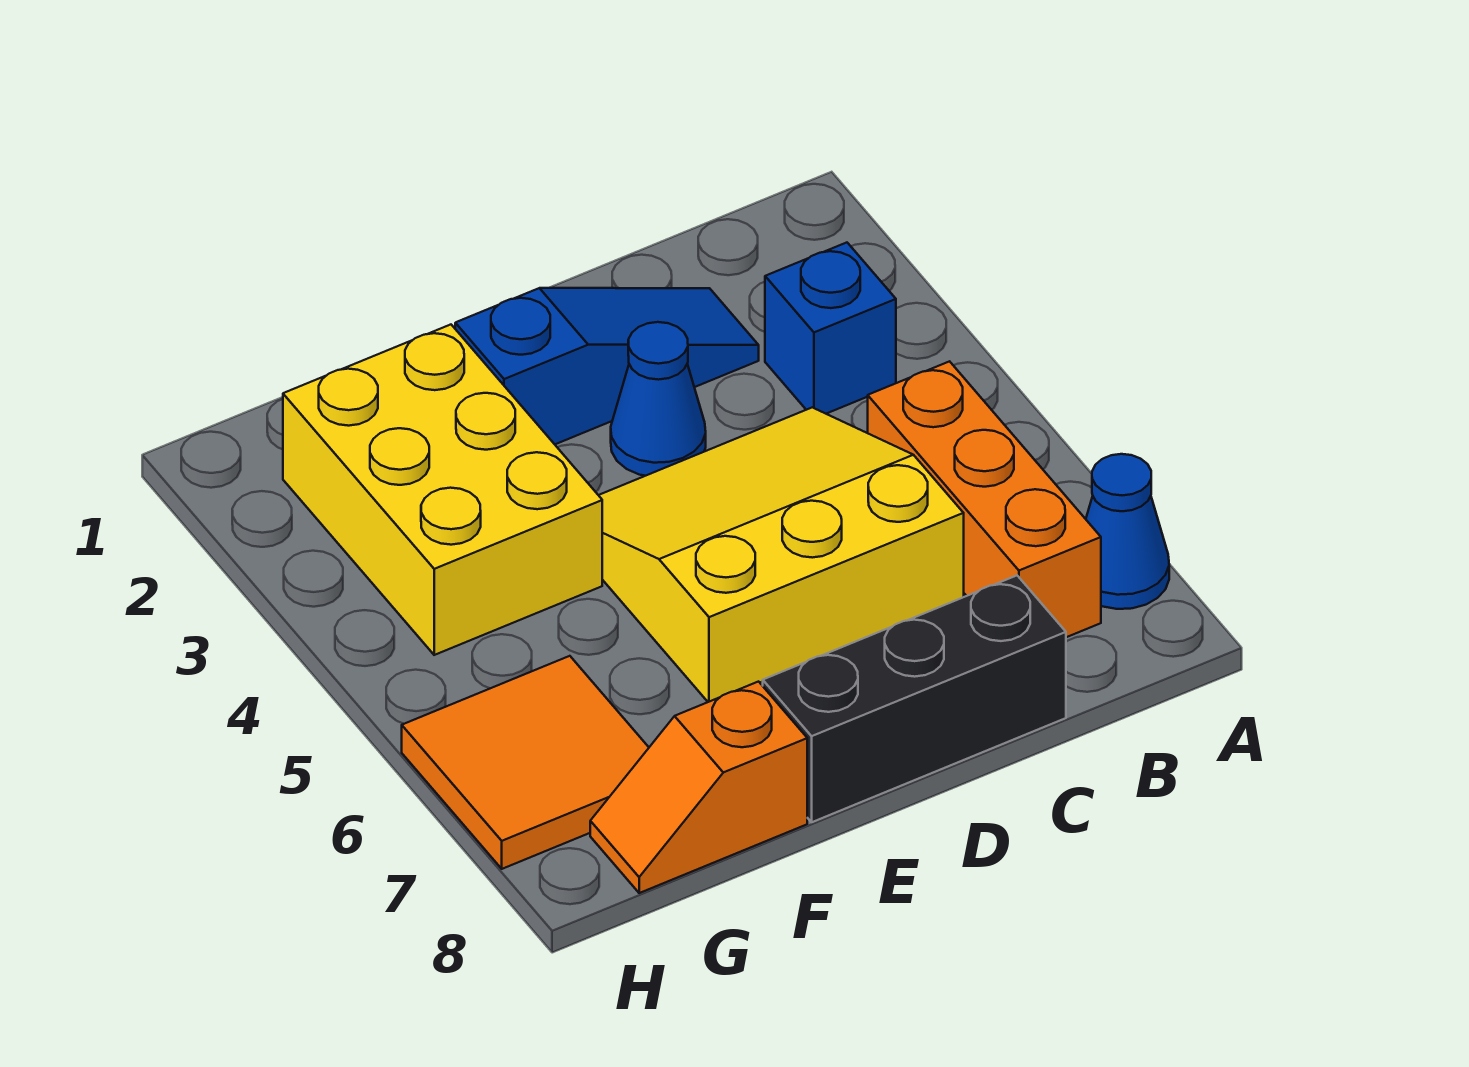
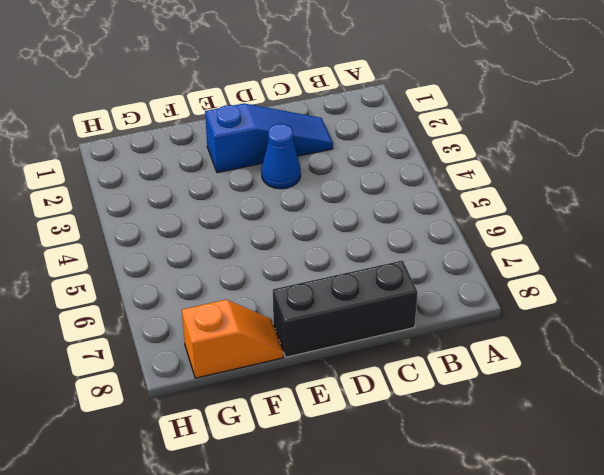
orange 1x2 slope [182,300,283,378] -> orange 1x2 slope turned to [590,682,807,893]
none -> blue 1x1 cone [1086,454,1169,609]
none -> blue 1x1 brick [765,243,896,414]

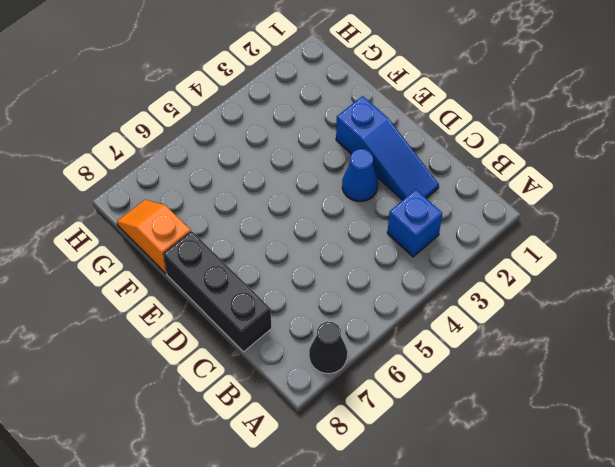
black 1x1 cone [309,322,347,374] -> blue 1x1 cone [1086,454,1169,609]
none -> orange 1x3 brick [868,361,1101,637]
none -> yellow 3x3 slope [599,407,964,702]

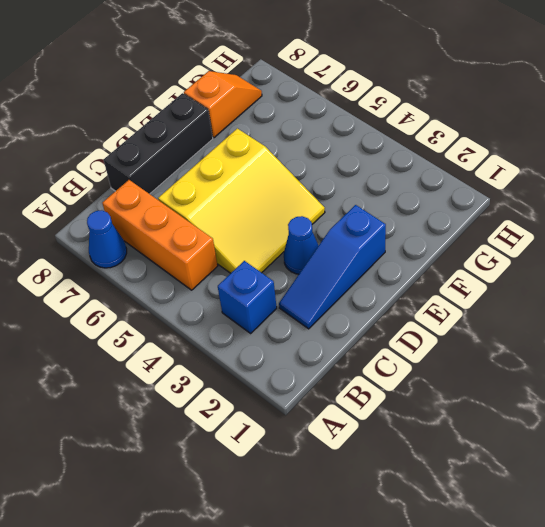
none -> yellow 2x3 brick [283,325,602,655]
none -> orange 2x2 tile [402,656,649,869]

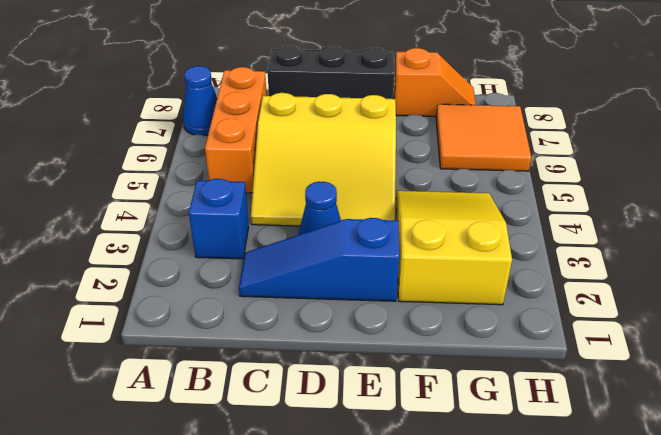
yellow 2x3 slope [396,191,512,305] -> yellow 2x3 brick [283,325,602,655]

